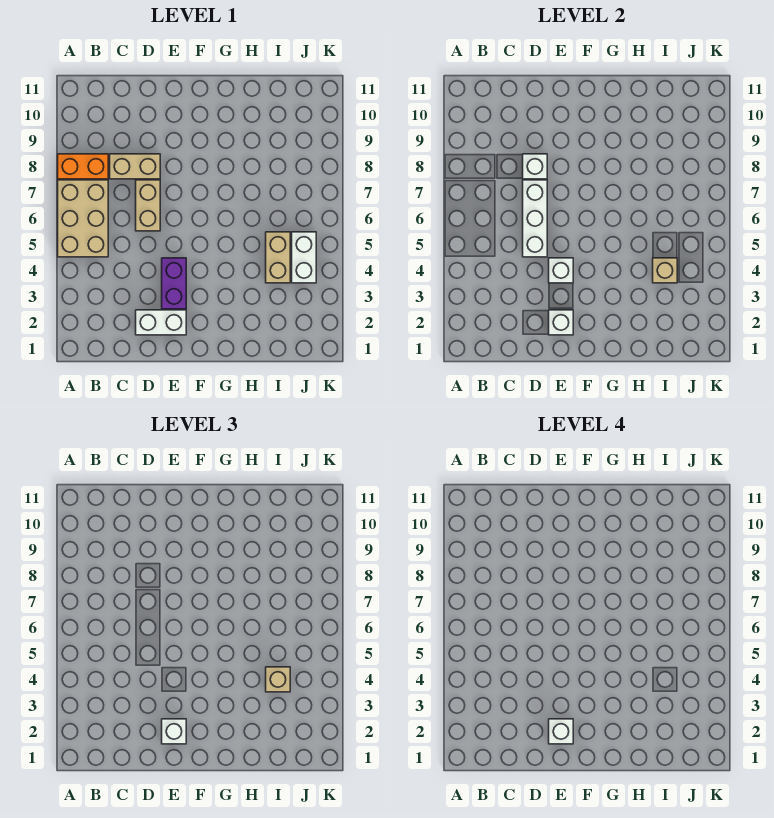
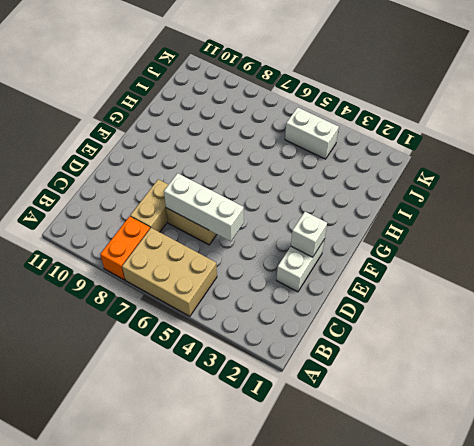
none -> purple 1x2 brick [162,258,186,309]
none -> tan 1x2 brick [266,232,290,283]
none -> white 1x1 brick [523,154,547,179]

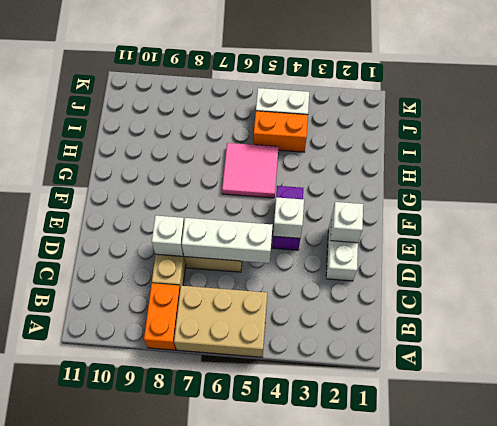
purple 1x2 brick [272,186,303,250] -> purple 1x2 brick turned to [162,258,186,309]
pink 2x2 tile [222,143,279,198] -> none
orange 1x2 brick [254,111,308,152] -> tan 1x2 brick [266,232,290,283]
none -> tan 1x1 brick [653,258,677,283]
none -> white 1x1 brick [162,719,186,744]
none -> tan 1x1 brick [266,667,290,692]

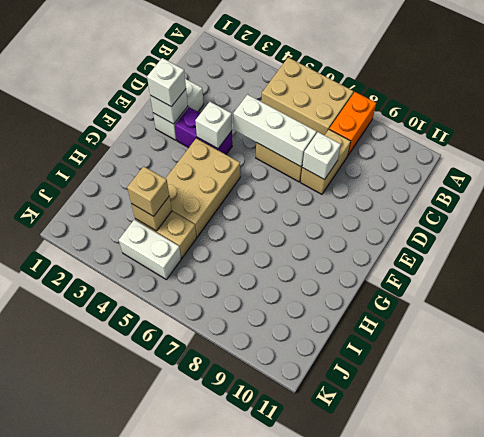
tan 2x3 brick [165,138,240,237] -> none
none -> white 1x1 brick [549,719,573,744]

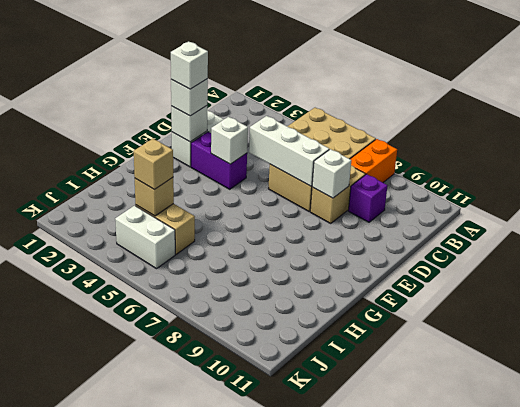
purple 1x1 brick [348,174,387,222] -> none

